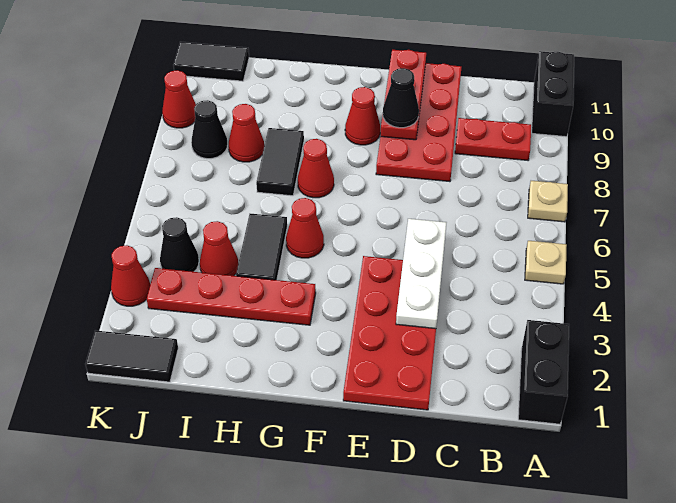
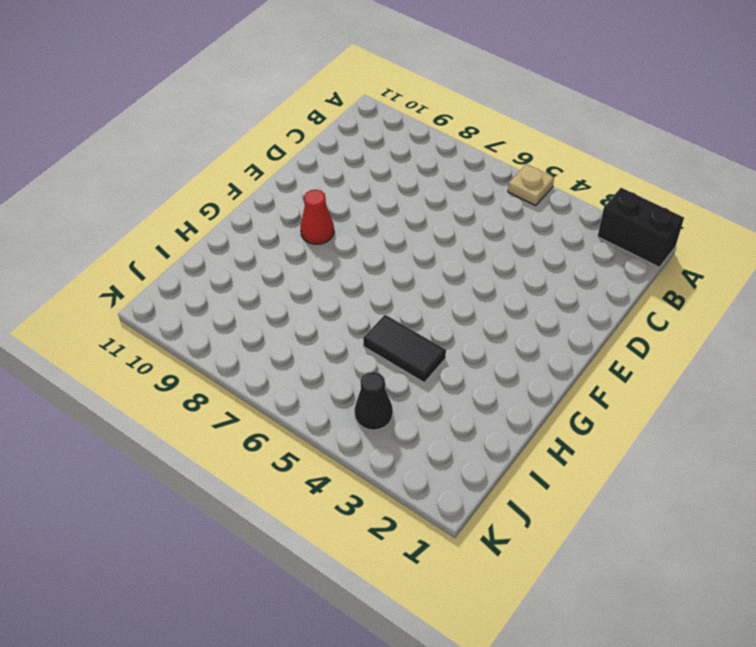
none -> tan 1x1 plate [528,181,568,222]
none -> black 1x2 brick [532,51,574,137]
none -> red 1x2 plate [455,118,531,160]

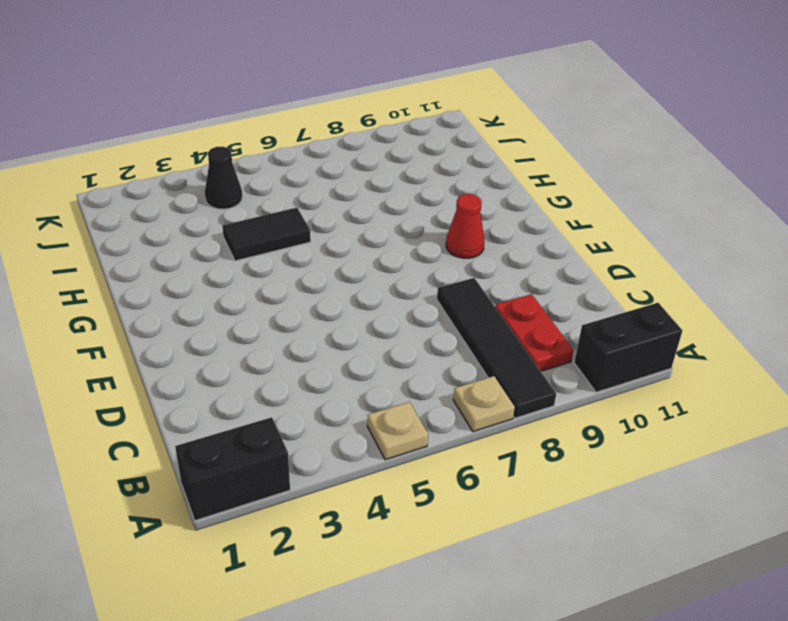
black 1x4 tile [437,278,556,418] -> red 2x4 plate [376,63,461,182]
none -> red 2x4 plate [343,256,436,410]
none -> red 1x4 plate [147,268,316,325]
none -> red 1x1 cone [286,198,324,258]

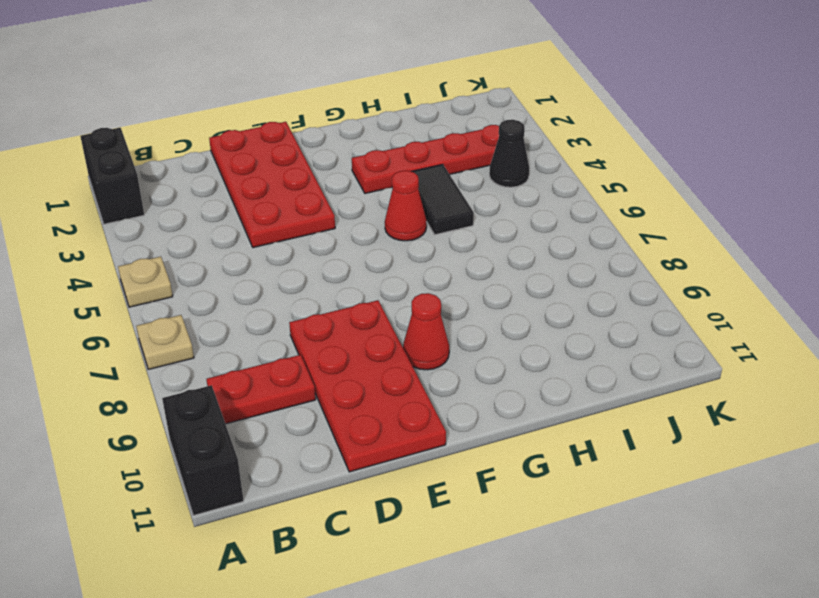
none -> red 1x1 cone [298,139,334,198]
none -> black 1x2 tile [256,128,304,196]
none -> red 1x1 cone [200,221,238,276]

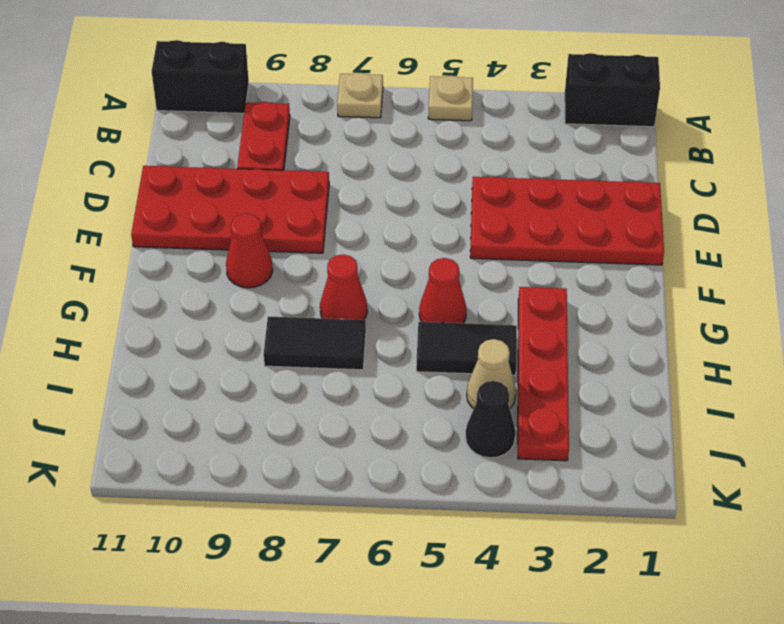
tan 1x1 cone [467,339,516,409] -> red 1x1 cone [200,221,238,276]
none -> red 1x1 cone [229,104,264,162]
none -> black 1x2 tile [85,330,178,382]
none -> black 1x1 cone [191,100,227,159]

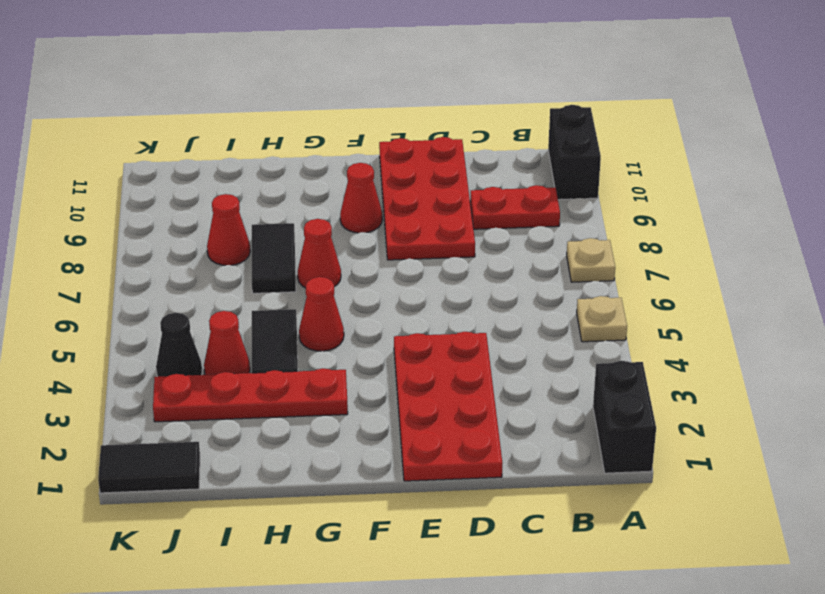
none -> black 1x1 cone [191,100,227,159]
none -> black 1x2 tile [173,42,249,81]
none -> red 1x1 cone [111,245,150,306]

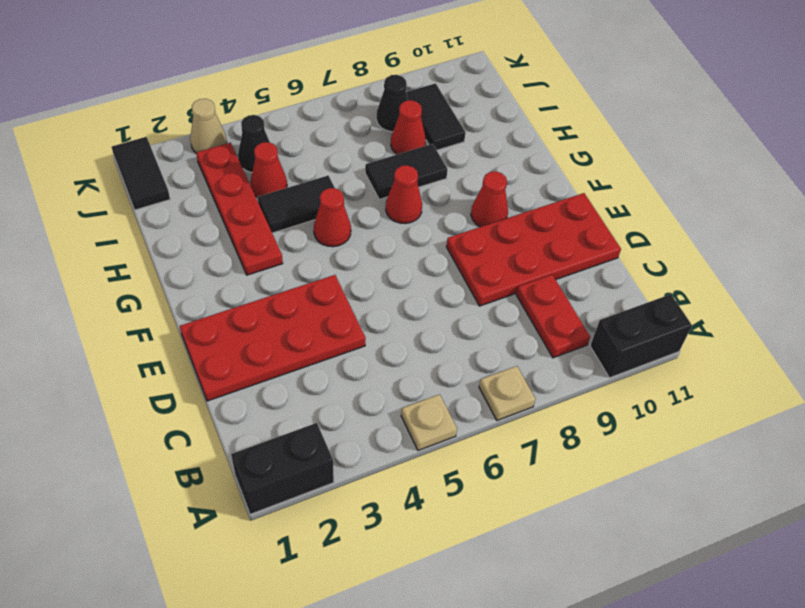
black 1x2 tile [406,83,466,150] -> black 1x2 tile moved to [173,42,249,81]
tan 1x1 cone [190,99,227,153] -> red 1x1 cone [111,245,150,306]
none -> red 1x1 cone [162,70,196,128]
none -> white 1x3 plate [396,219,446,329]
none -> red 1x3 plate [381,50,426,140]

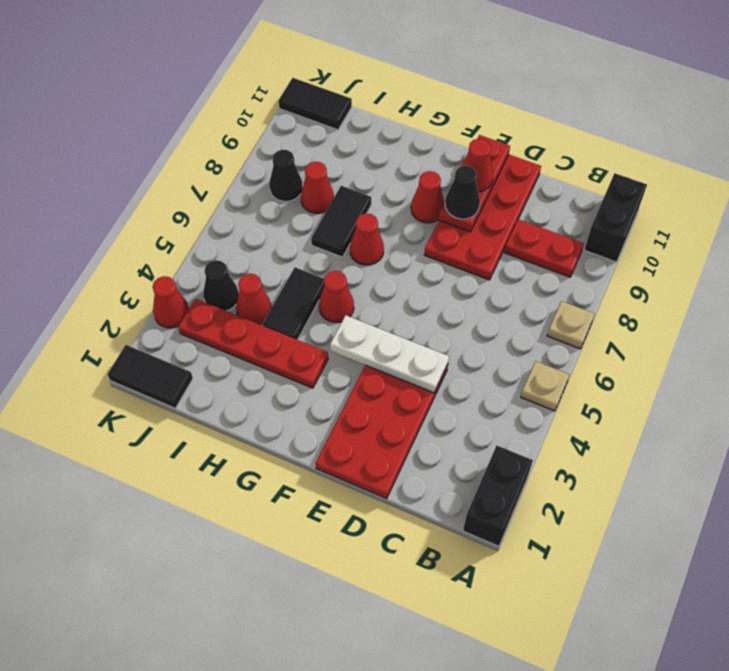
white 1x3 plate [330,315,449,393] -> white 1x3 plate turned to [396,219,446,329]
red 1x1 cone [462,139,493,192] -> red 1x1 cone moved to [162,70,196,128]

